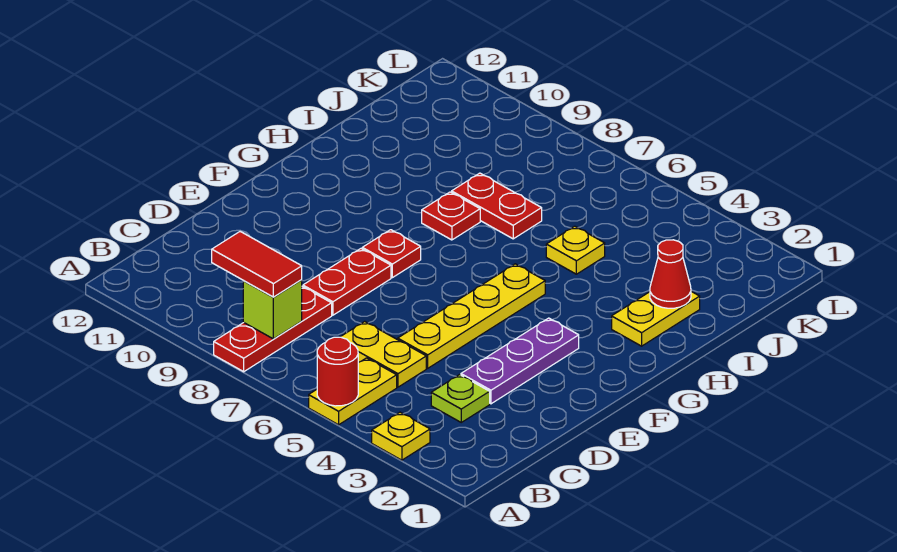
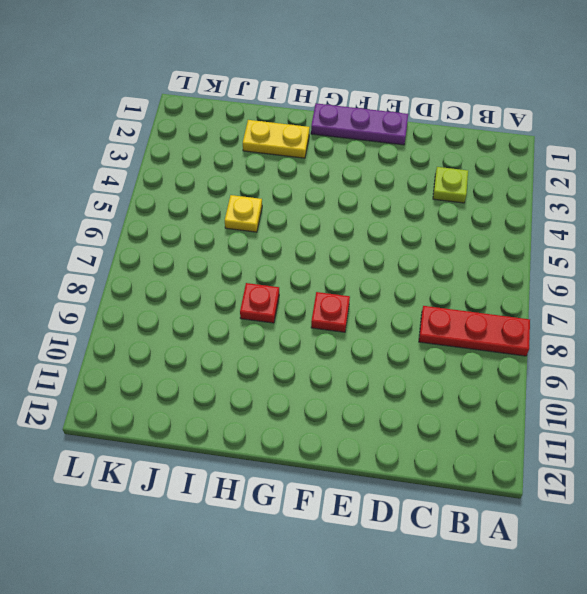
purple 1x3 plate [311,103,408,145] -> purple 1x3 plate moved to [461,318,579,404]
none -> yellow 1x1 plate [372,412,430,460]
none -> yellow 1x2 plate [309,358,397,425]
none -> yellow 1x2 plate [341,321,426,387]

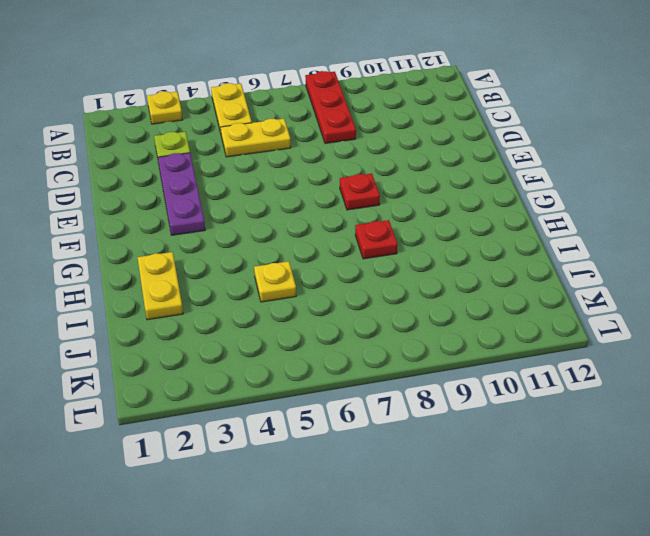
none -> yellow 1x4 plate [398,264,545,368]
none -> red 1x2 plate [303,249,391,315]
none -> red 1x2 plate [452,173,542,239]

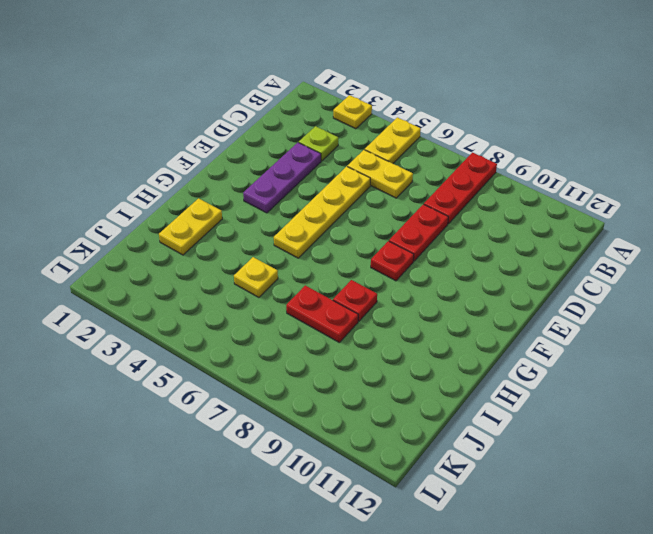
none -> red 1x1 round brick [317,337,358,406]
none -> lime 1x1 brick [243,280,302,339]
none -> red 1x1 cone [650,240,691,308]

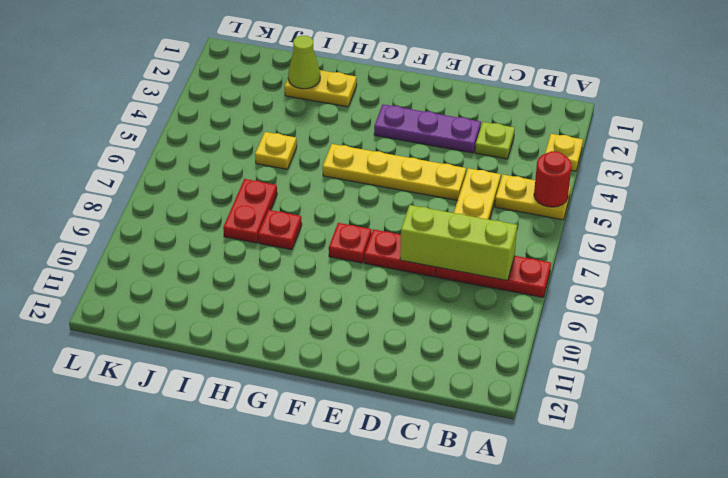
lime 1x3 brick [400,205,517,280] -> lime 1x1 brick [243,280,302,339]
lime 1x1 cone [288,36,320,89] -> red 1x1 cone [650,240,691,308]
none -> red 1x2 tile [212,232,302,297]

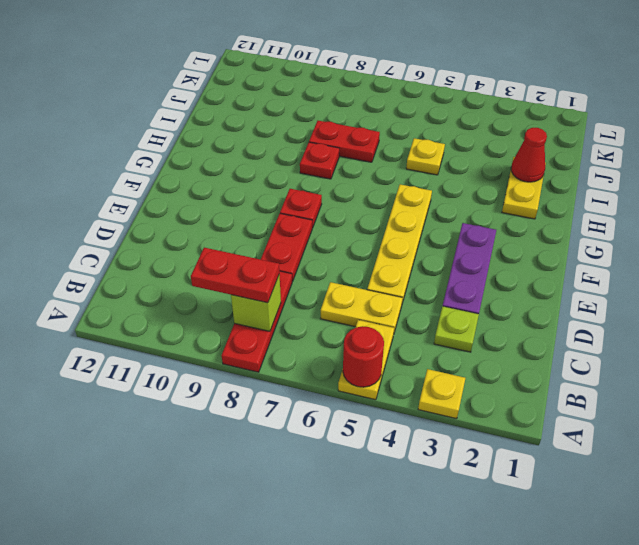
red 1x2 plate [191,248,279,303] -> red 1x2 tile [212,232,302,297]

